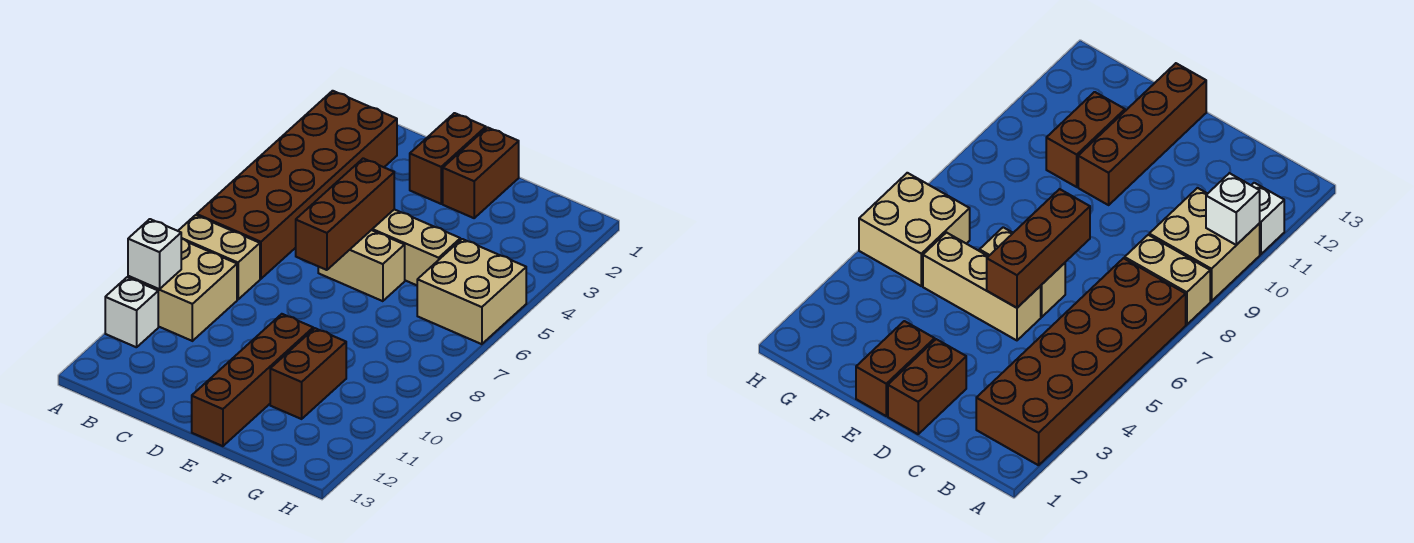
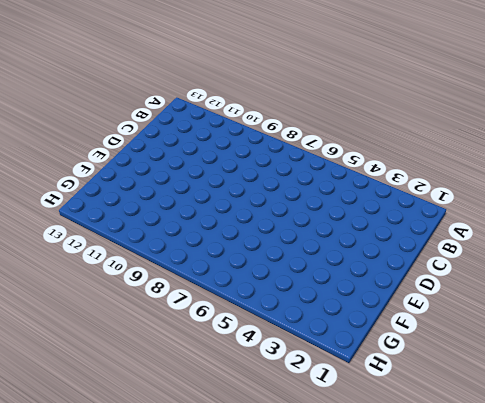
none -> brown 2x6 brick [197,91,397,279]
none -> tan 1x2 brick [178,215,260,299]
none -> tan 2x2 brick [128,239,237,341]

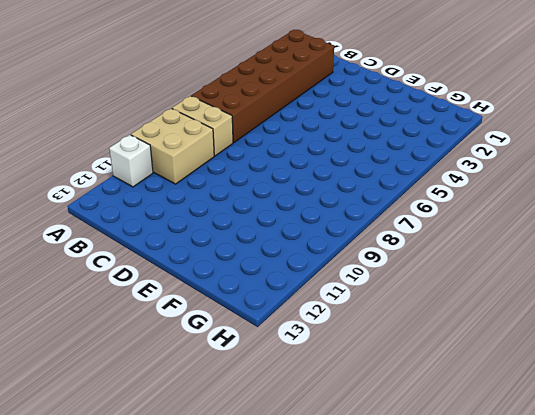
none -> brown 1x2 brick [410,113,486,204]
none -> tan 1x3 brick [372,209,460,285]
none -> tan 1x2 brick [318,230,405,301]

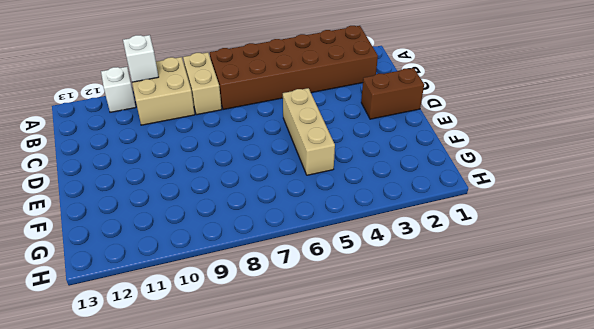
none -> tan 1x2 brick [318,230,405,301]
none -> brown 1x2 brick [443,127,519,218]
none -> brown 1x4 brick [192,314,313,446]

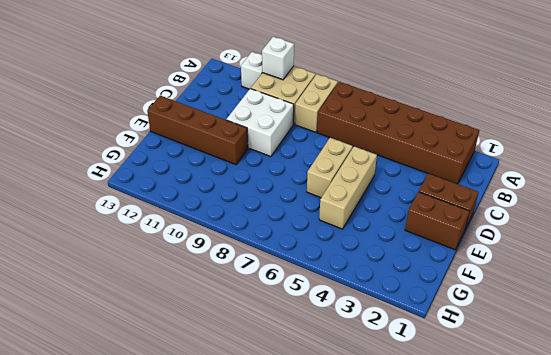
white 2x2 brick [226,89,294,157] -> none
none -> brown 1x2 brick [270,328,346,419]
none -> tan 2x2 brick [417,239,526,344]
none -> brown 1x3 brick [296,158,394,270]

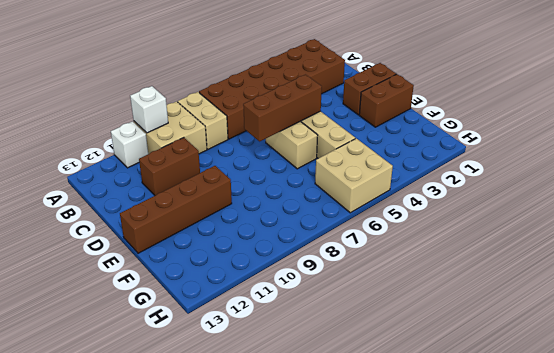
brown 1x2 brick [139,138,200,195] -> brown 1x2 brick moved to [270,328,346,419]

